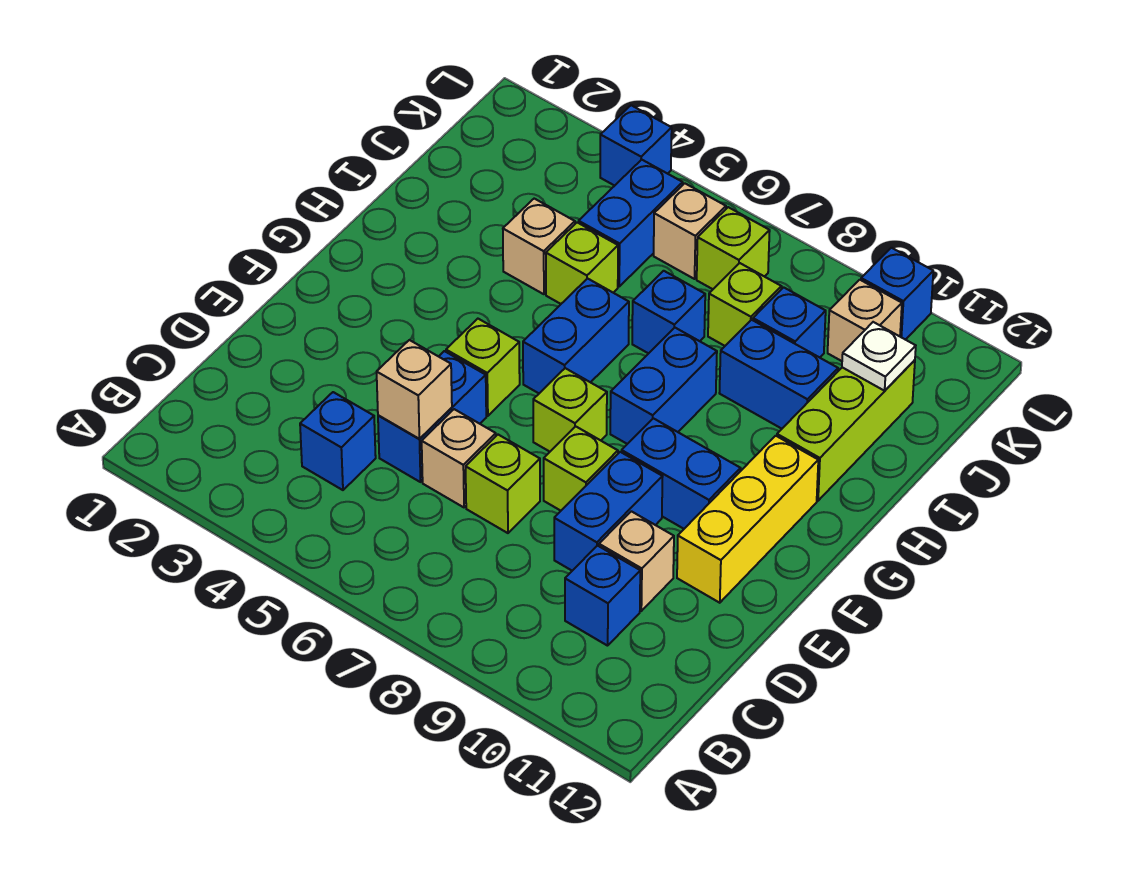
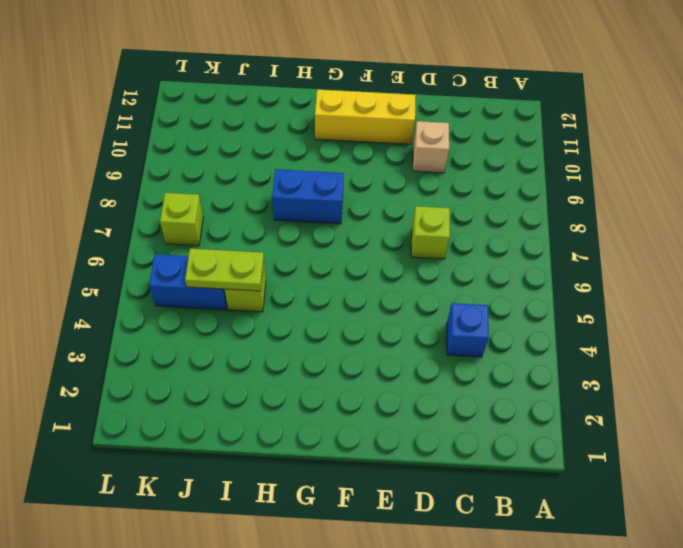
lime 1x2 plate [185,249,264,291] -> none
none -> blue 1x1 brick [565,546,640,646]
none -> blue 1x2 brick [378,351,486,482]
none -> tan 1x1 brick [422,409,496,507]

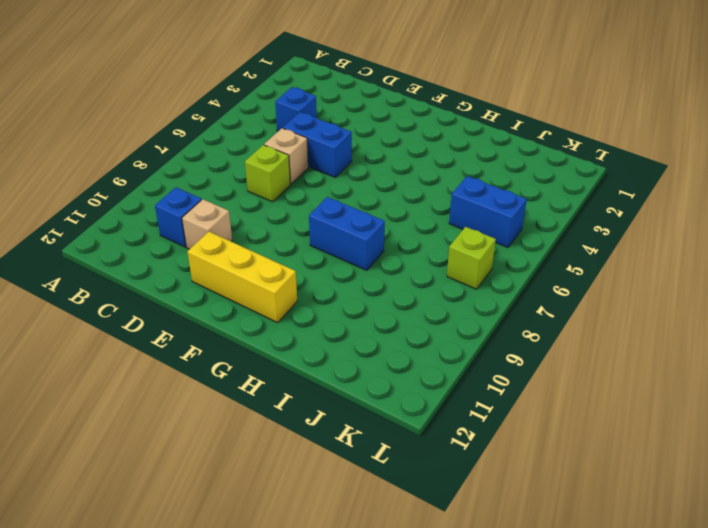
none -> blue 1x2 brick [554,452,663,571]
none -> lime 1x1 brick [544,426,618,511]
none -> lime 1x1 brick [446,319,520,416]

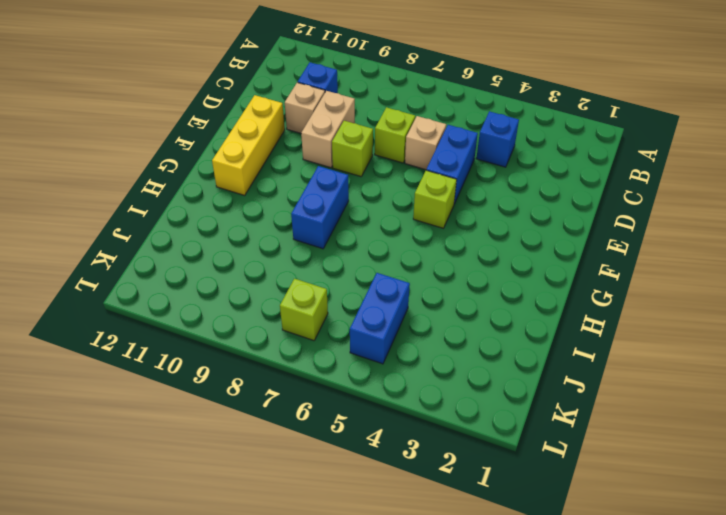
tan 1x2 brick [301,91,355,168] -> blue 1x2 brick [554,452,663,571]
none -> lime 1x1 brick [533,368,607,452]
none -> blue 1x2 brick [622,418,741,529]
none -> blue 1x2 brick [523,279,629,393]

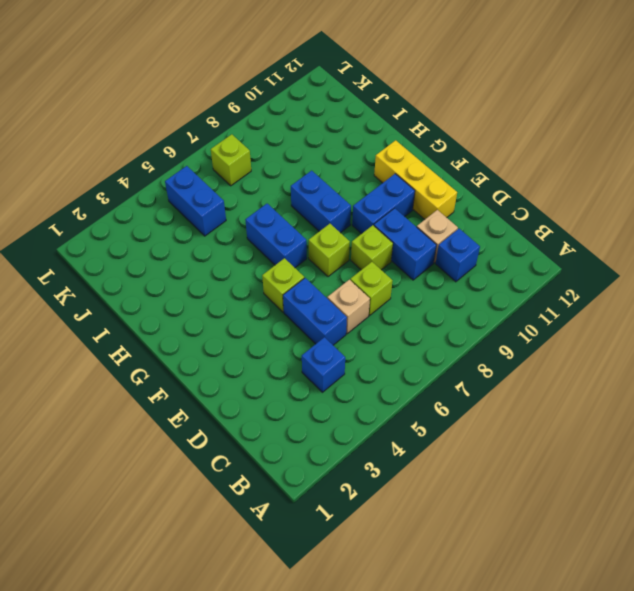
none -> lime 1x3 brick [777,360,915,501]
none -> tan 1x1 brick [503,199,575,294]
none -> lime 1x1 brick [546,223,618,304]

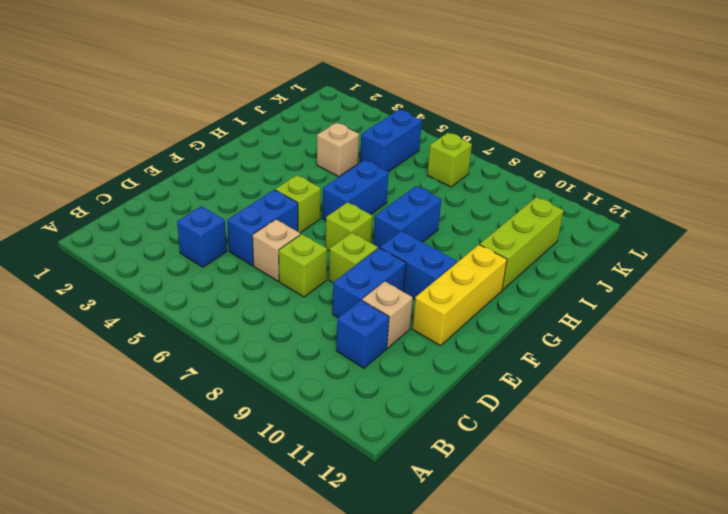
none -> lime 1x1 brick [546,223,618,304]
none -> blue 1x1 brick [632,271,705,354]
none -> blue 1x2 brick [720,320,838,429]

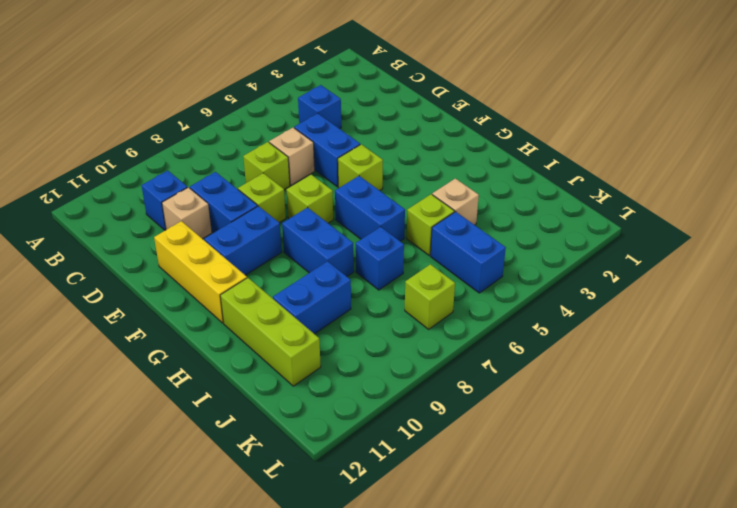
none -> lime 1x1 brick [708,263,781,346]
none -> blue 1x1 brick [753,287,826,358]
none -> tan 1x1 brick [654,183,726,279]

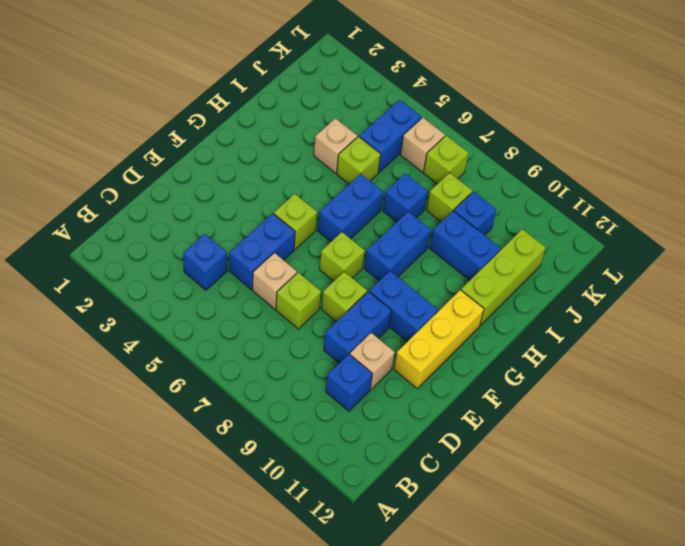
none -> tan 1x1 brick [828,280,902,361]
none -> blue 1x1 brick [600,105,672,186]
none -> blue 1x1 brick [861,248,933,340]

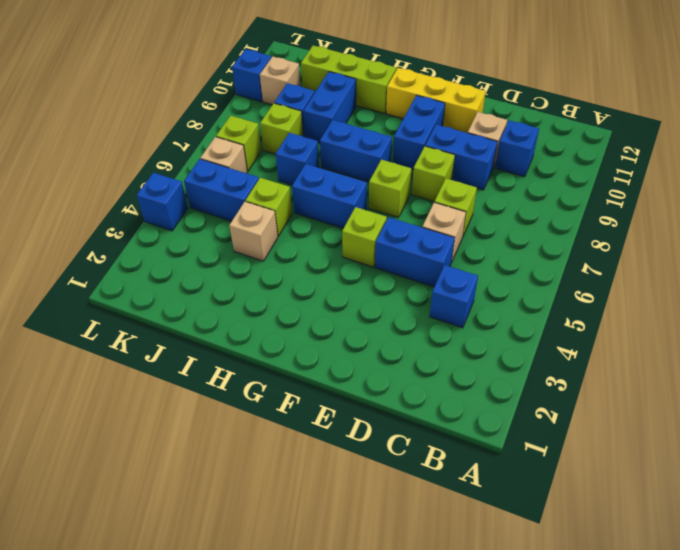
none -> tan 1x1 brick [377,340,452,439]
none -> white 1x1 plate [842,322,916,391]

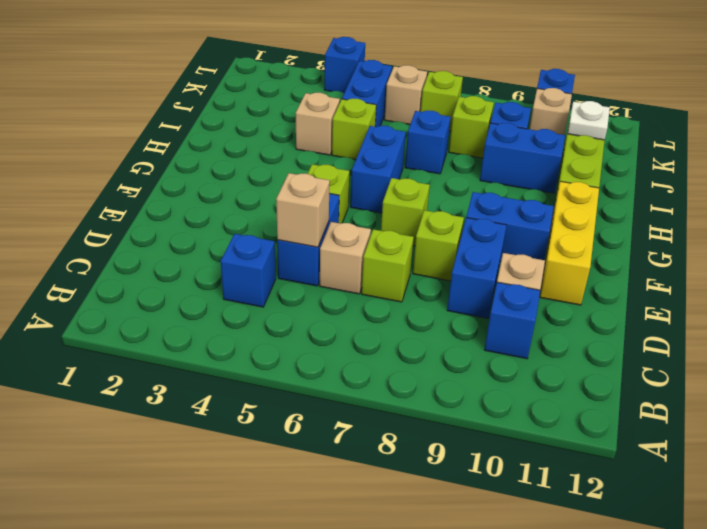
none -> blue 1x2 brick [610,328,717,444]

